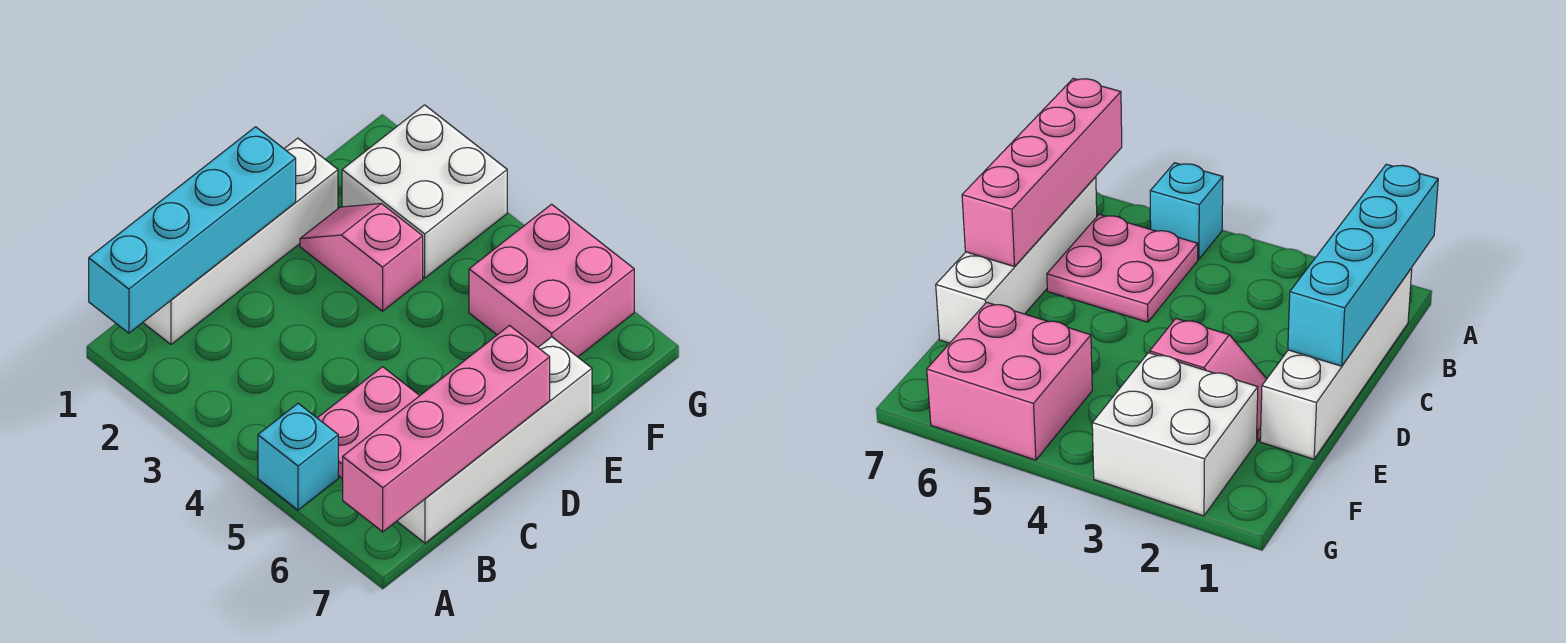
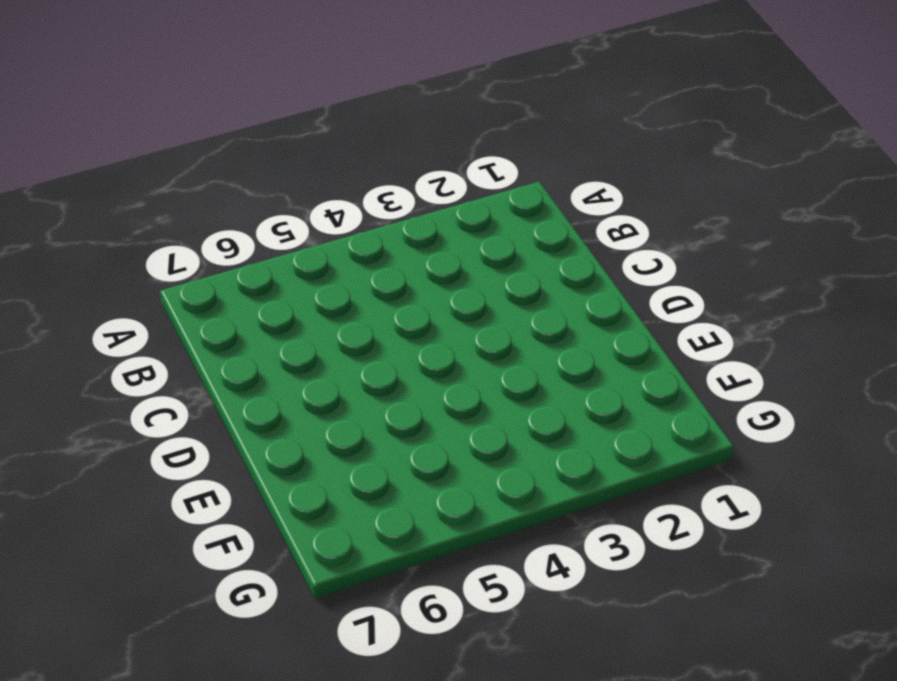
none -> cyan 1x1 brick [258,403,338,510]
none -> white 1x4 brick [143,138,338,344]

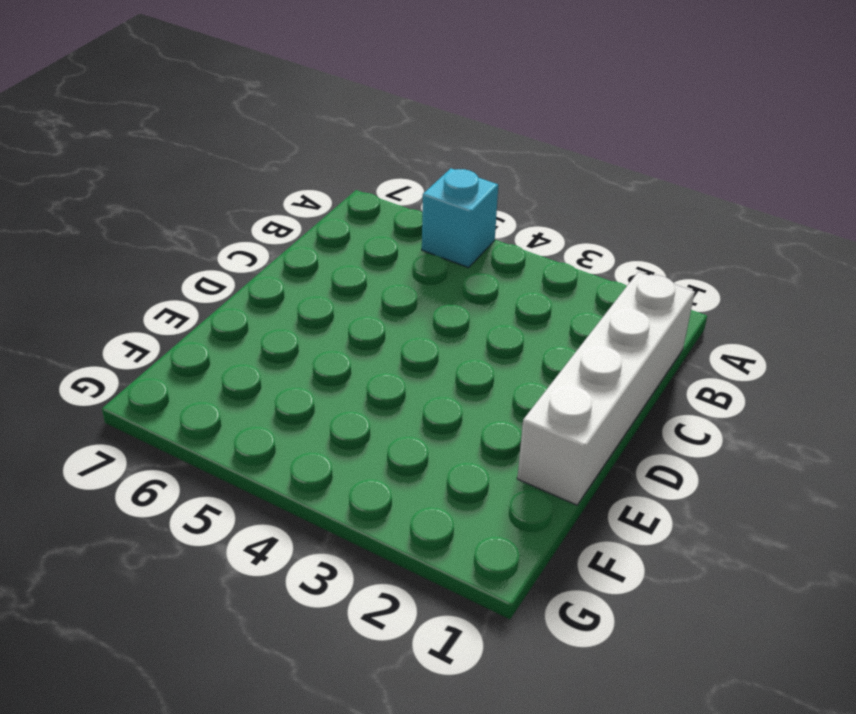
none -> pink 2x2 plate [318,367,420,479]
none -> white 1x4 brick [397,337,592,543]

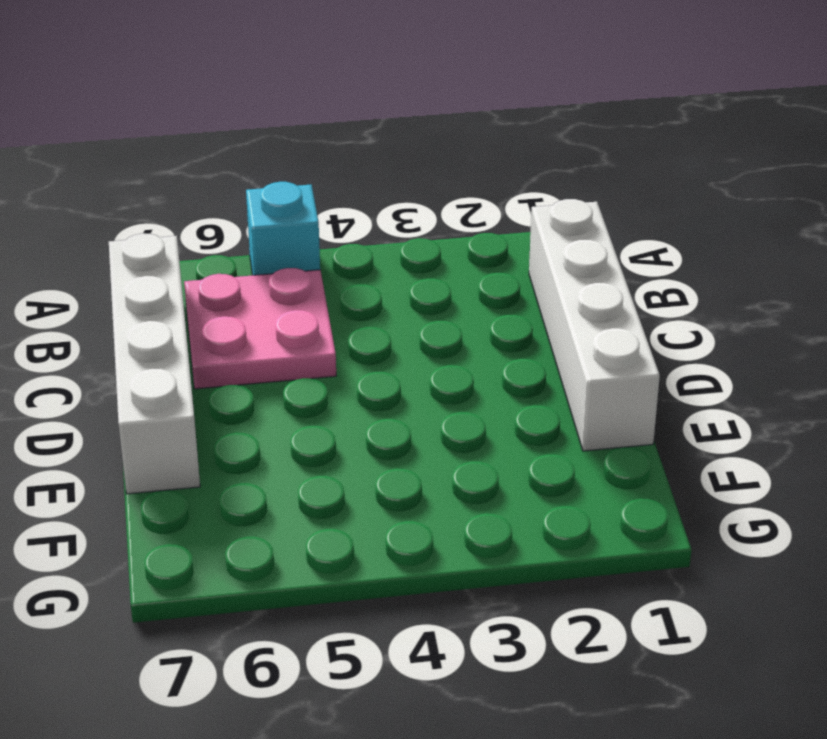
none -> pink 1x2 slope [300,204,423,311]
none -> white 2x2 brick [342,105,507,278]

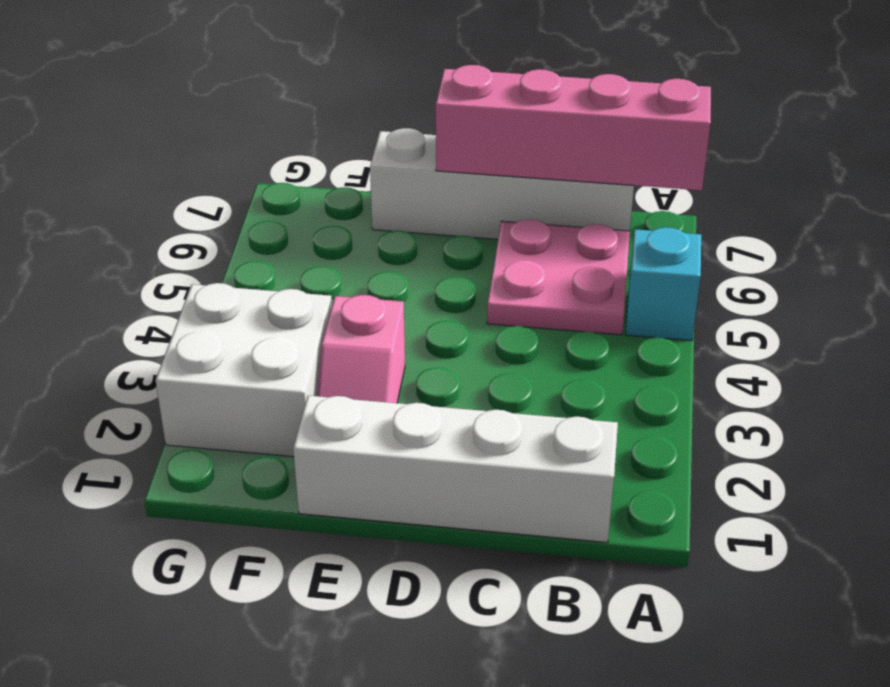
none -> pink 2x2 brick [469,204,634,357]
none -> cyan 1x4 brick [89,127,296,333]

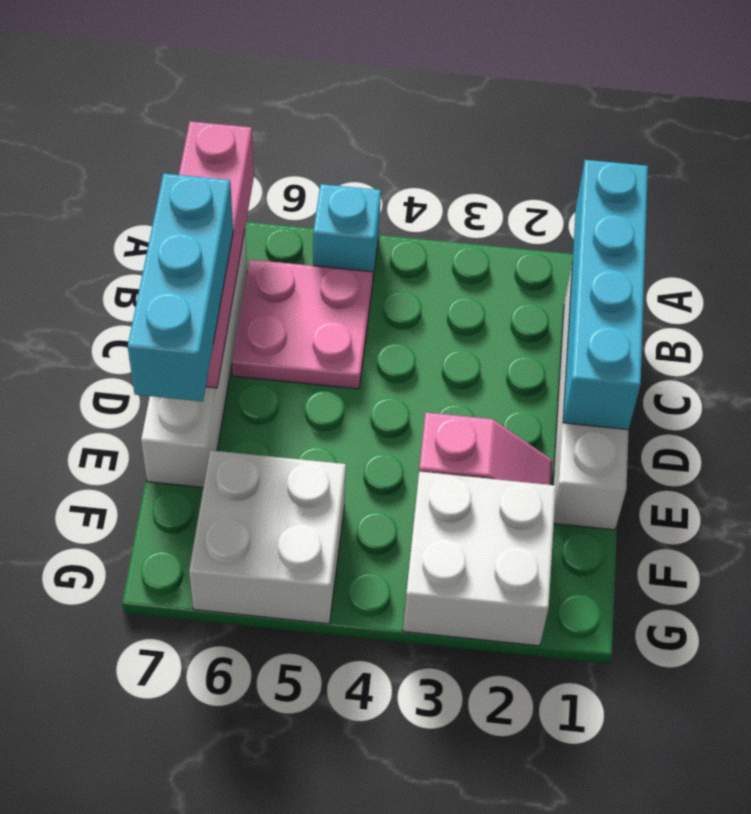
cyan 1x3 brick [128,173,233,401] -> none
white 2x2 brick [189,450,346,624] -> pink 2x2 brick [469,204,634,357]

